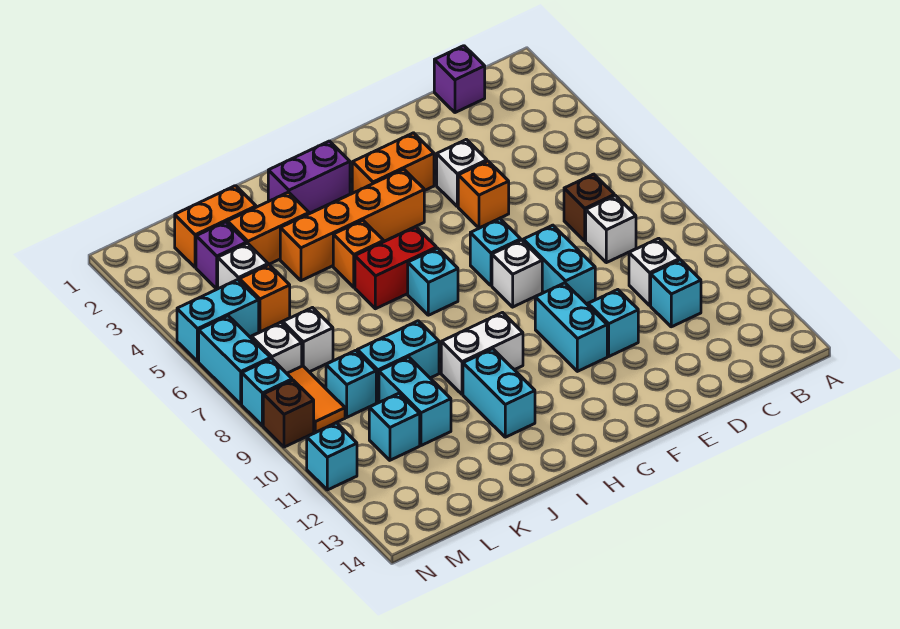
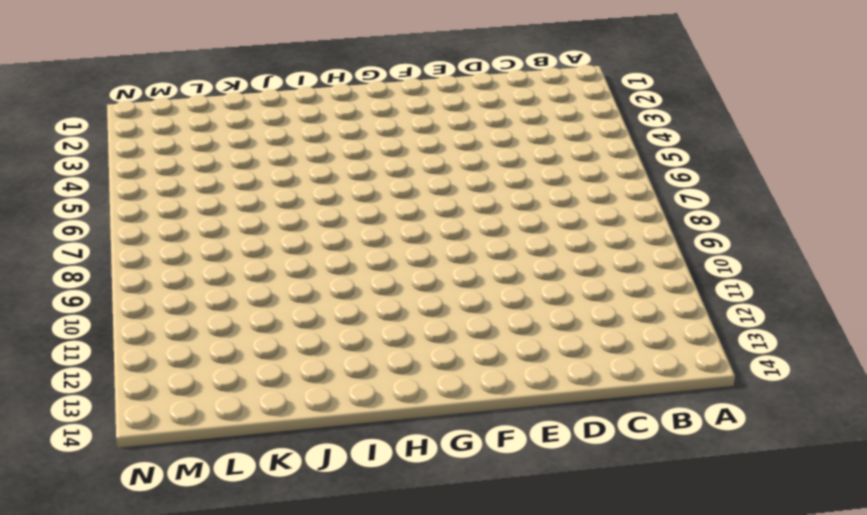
none -> purple 1x1 brick [434,46,485,113]
none -> brown 1x1 brick [564,174,614,241]
none -> white 1x1 brick [586,196,636,263]
none -> white 1x1 brick [629,238,679,305]

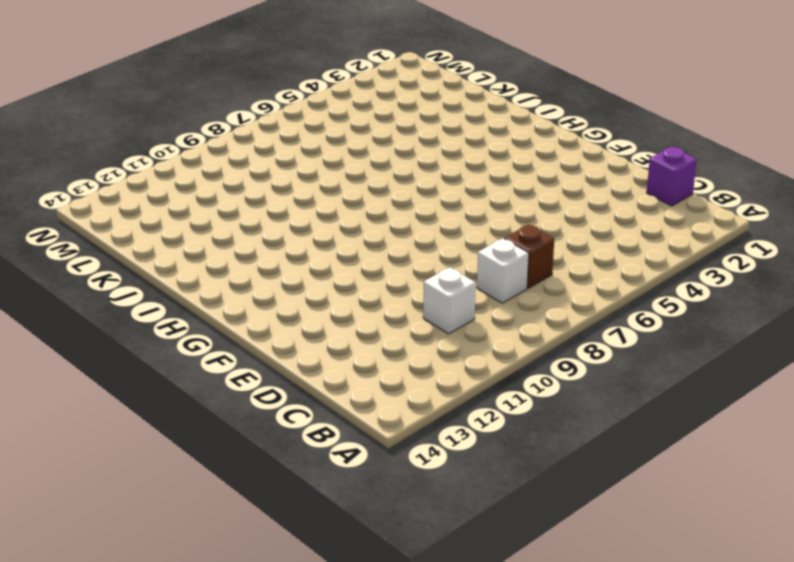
none -> cyan 1x1 brick [651,260,701,327]
none -> white 1x1 brick [437,139,487,207]
none -> orange 1x1 brick [458,161,509,228]
none -> cyan 1x2 brick [523,225,595,304]

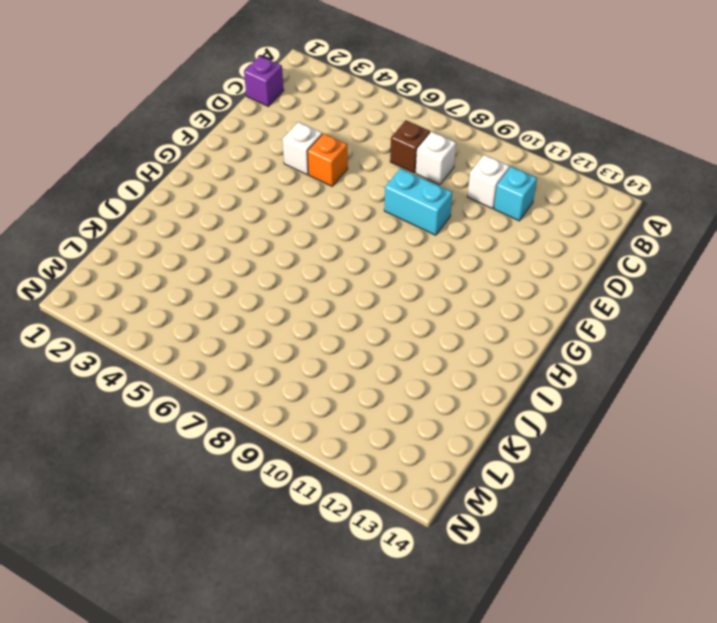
none -> cyan 1x1 brick [588,290,638,356]
none -> orange 1x2 brick [352,133,434,193]
none -> cyan 1x1 brick [470,219,521,286]
none -> white 1x1 brick [492,240,542,307]

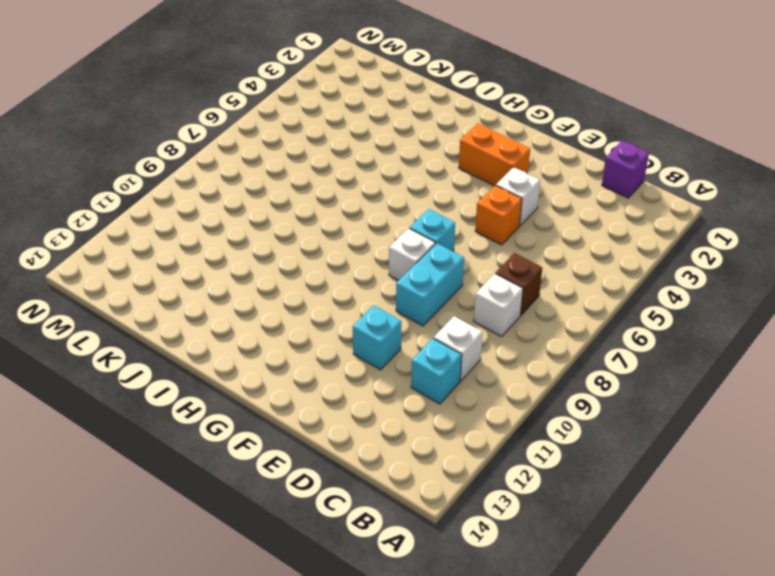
none -> cyan 1x2 brick [535,283,607,371]
none -> orange 1x4 brick [280,169,424,281]
none -> purple 1x2 brick [268,141,350,214]
none -> red 1x2 brick [355,227,436,309]

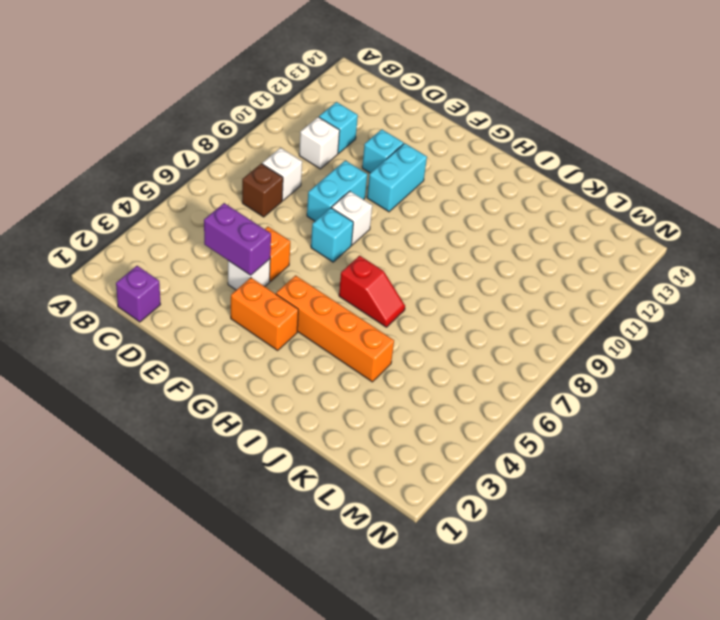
purple 1x2 brick [204,203,271,275] -> purple 1x2 brick moved to [268,141,350,214]
red 1x2 slope [339,256,405,327] -> red 1x2 brick [355,227,436,309]
none -> cyan 1x1 brick [408,248,458,315]
none -> white 1x2 brick [441,313,523,394]
none -> orange 1x1 brick [333,220,384,287]
none -> cyan 1x2 brick [463,349,535,437]

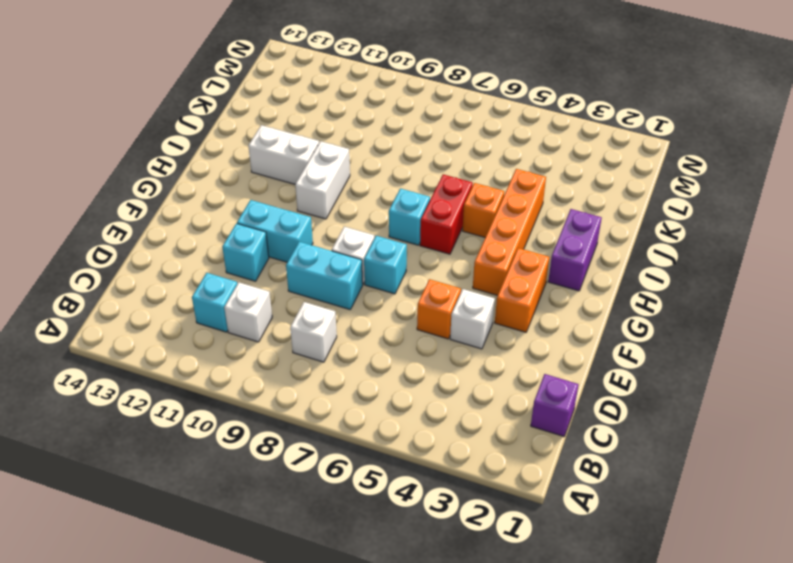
white 1x2 brick [248,125,319,184] -> cyan 1x2 brick [463,349,535,437]
none -> brown 1x1 brick [564,174,614,241]
none -> orange 1x2 brick [227,192,309,265]
none -> cyan 1x2 brick [357,321,439,403]
none -> orange 1x2 brick [175,186,256,268]

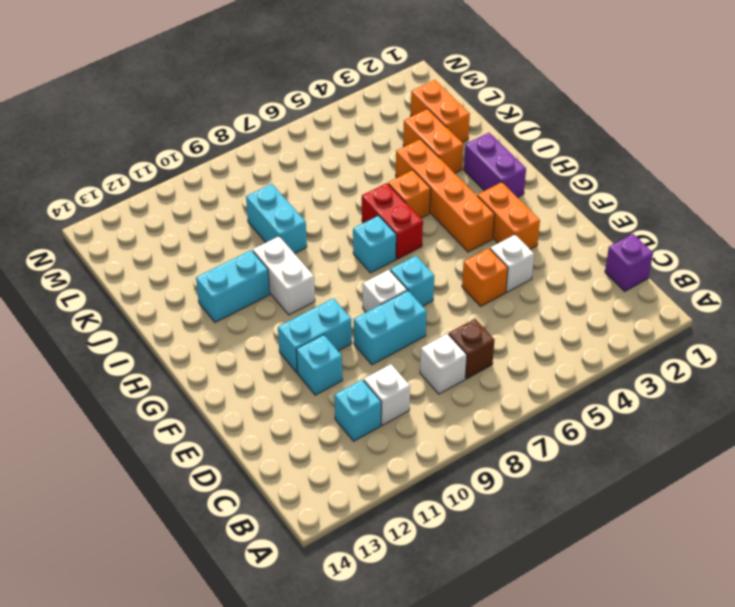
none -> cyan 1x2 brick [379,357,451,446]
none -> purple 1x1 brick [196,222,247,289]
none -> white 1x1 brick [218,243,268,289]
none -> orange 1x1 brick [239,265,290,332]

